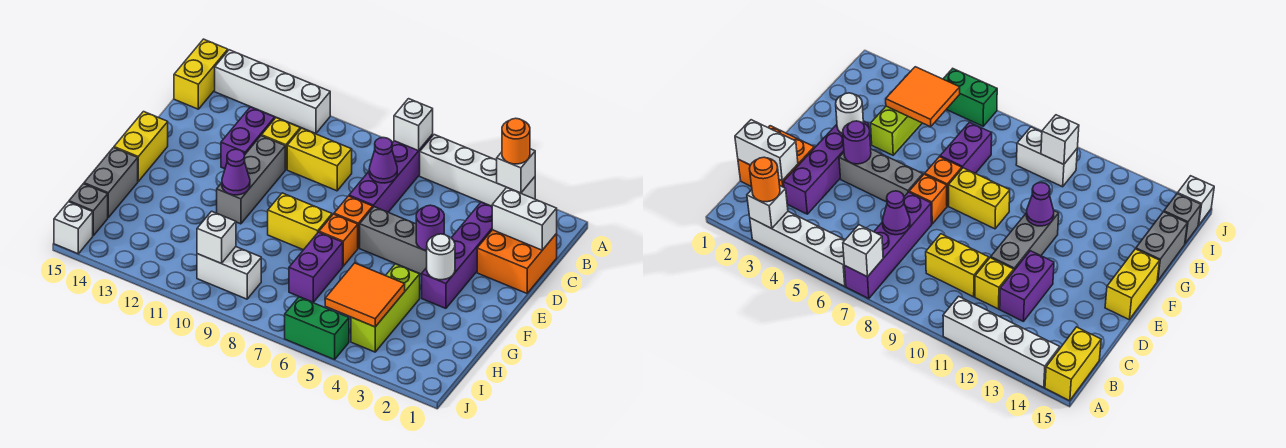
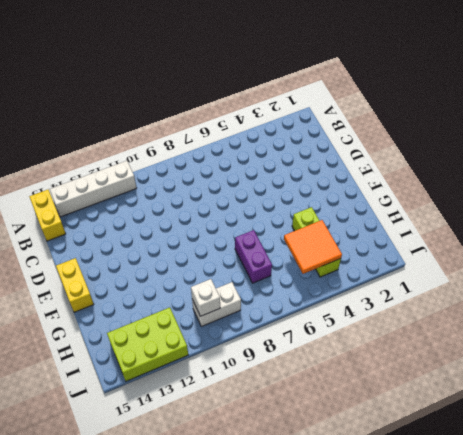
lime 2x3 brick [107,307,188,381] -> none
none -> white 1x4 brick [420,135,535,206]
none -> purple 1x4 brick [349,134,433,212]
none -> orange 2x2 brick [477,230,557,293]
none -> purple 1x4 brick [422,202,492,308]

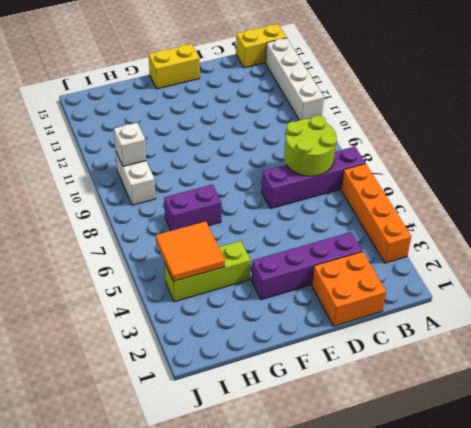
orange 1x4 brick [341,164,411,263] -> white 1x4 brick [420,135,535,206]
lime 2x2 round brick [284,115,337,176] -> purple 1x1 cone [369,138,397,183]
none -> yellow 1x2 brick [287,128,352,191]
none -> yellow 1x1 brick [262,118,300,170]
none -> purple 1x2 brick [221,107,275,169]
none -> grey 1x3 brick [217,136,285,224]

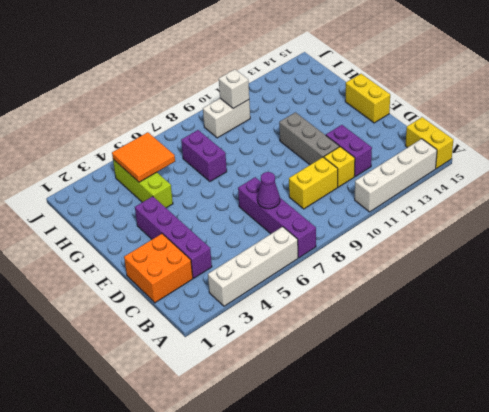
none -> grey 1x3 brick [360,207,427,274]
none -> orange 1x1 brick [334,196,373,248]
none -> orange 1x1 brick [319,214,358,266]
none -> yellow 1x2 brick [268,193,332,250]

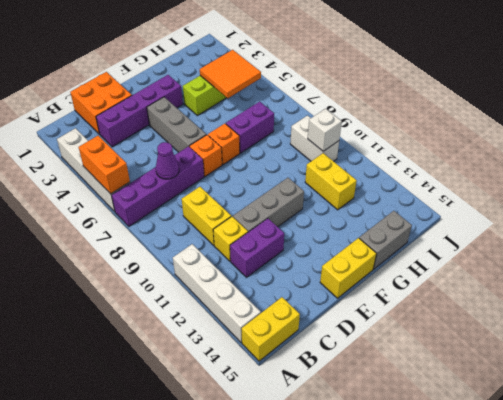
orange 1x2 brick [79,136,130,194] -> none
yellow 1x2 brick [305,153,357,210] -> yellow 1x2 brick moved to [268,193,332,250]
none -> grey 1x1 brick [69,184,108,235]
none -> green 1x2 brick [285,297,349,360]
none -> white 1x1 brick [54,202,93,254]
none -> white 1x1 brick [497,149,535,193]

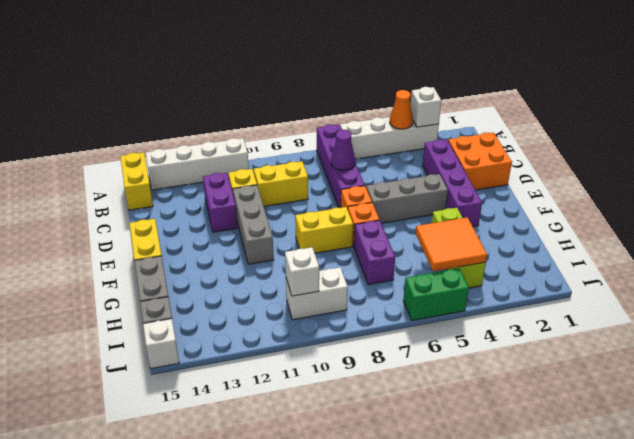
orange 1x1 cone [390,90,413,129] -> none
none -> white 1x1 brick [394,99,433,151]
none -> white 1x2 brick [492,188,557,250]
none -> purple 1x1 round brick [416,205,444,251]
none -> white 1x1 round brick [427,234,455,280]

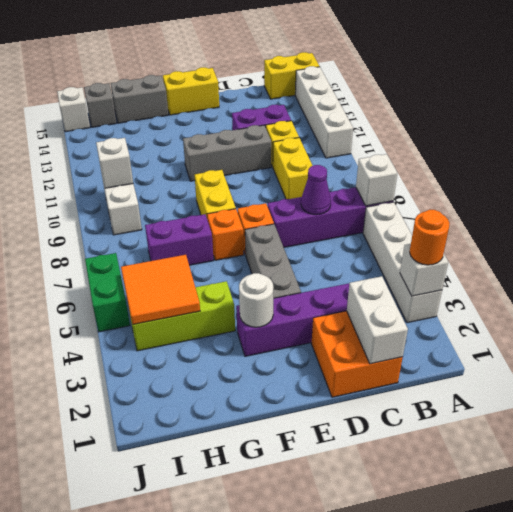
none -> purple 1x1 round brick [416,205,444,251]
none -> purple 1x1 cone [222,149,250,195]

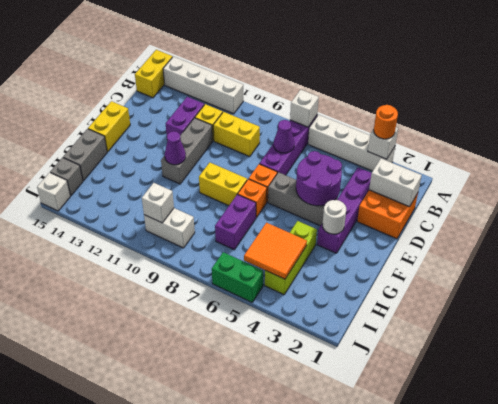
purple 2x2 round brick [296,151,342,206] -> purple 1x1 round brick [416,205,444,251]

